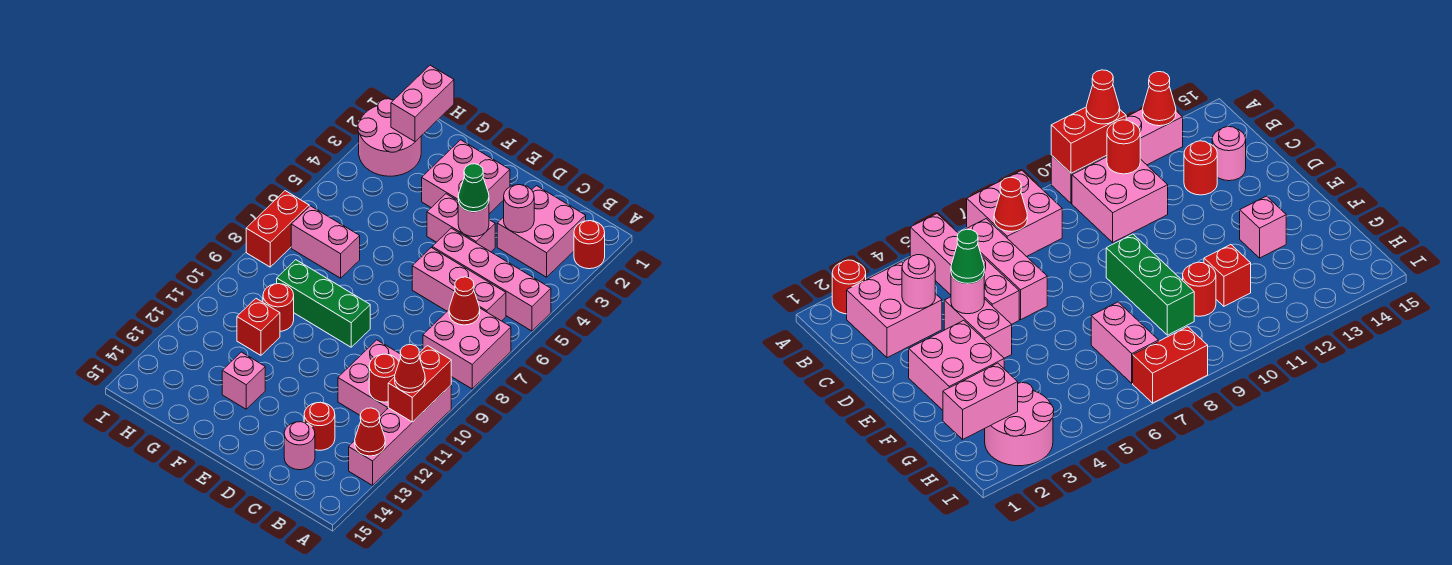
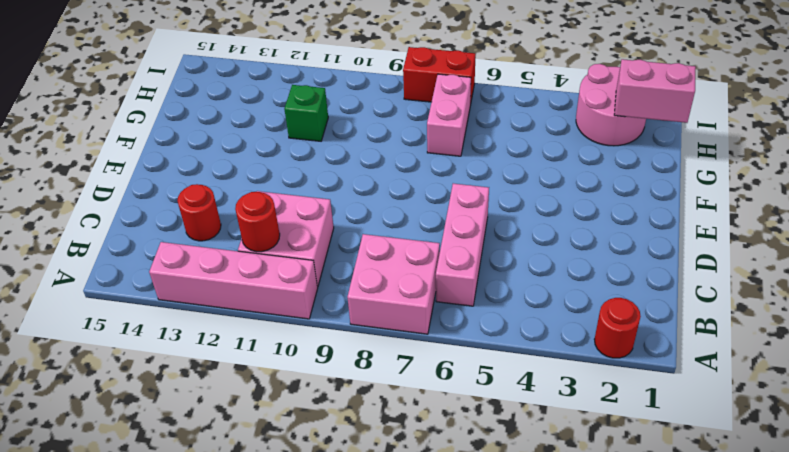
green 1x1 brick [284,85,328,141] -> red 1x1 brick [237,299,280,355]
none -> pink 1x4 brick [432,228,551,331]
none -> pink 2x2 brick [497,186,586,277]
none -> pink 1x1 round brick [284,422,315,470]

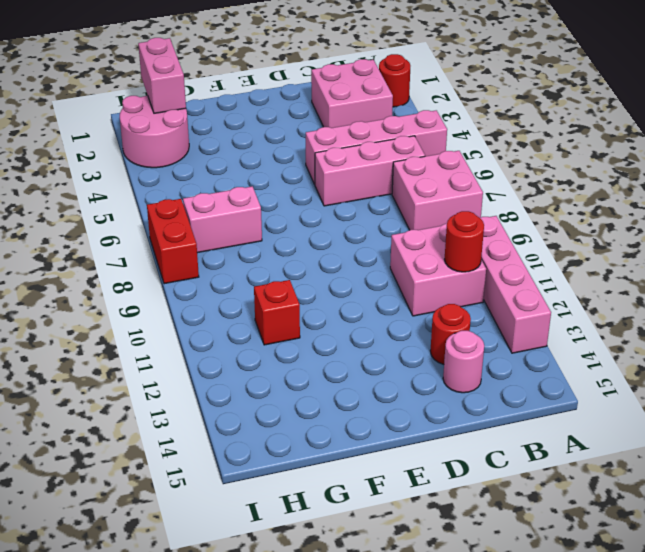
none -> pink 1x2 brick [427,194,495,252]
none -> pink 2x2 brick [422,140,510,214]
none -> green 1x3 brick [277,260,370,347]

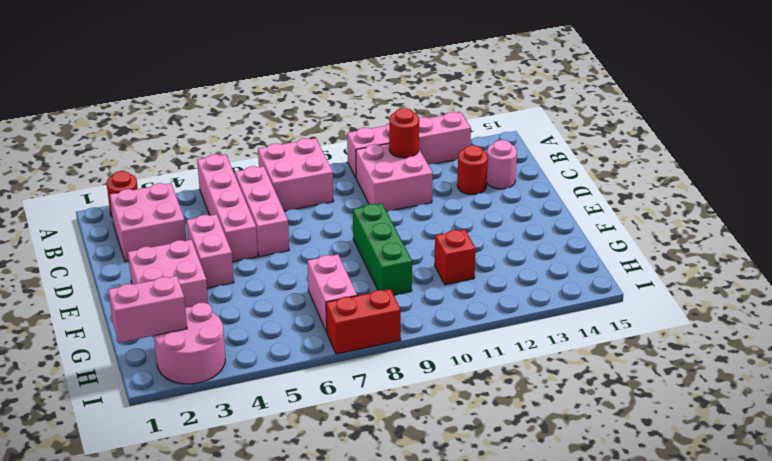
none -> pink 1x1 brick [222,352,265,409]
none -> red 1x1 round brick [263,284,294,331]
none -> red 1x2 brick [388,346,451,422]

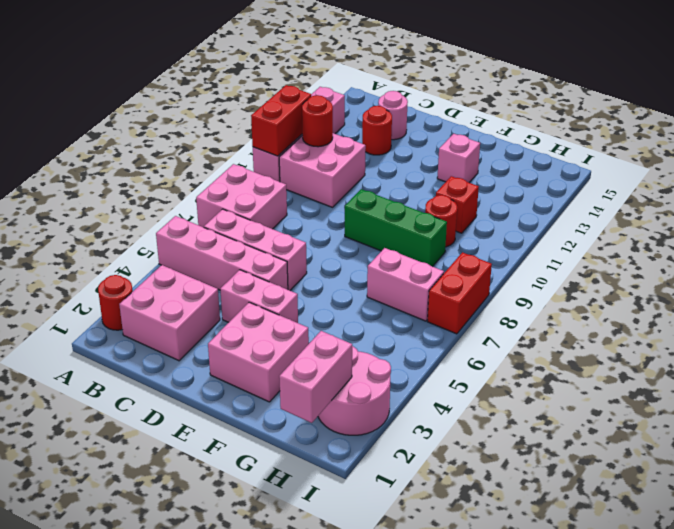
none -> red 1x1 cone [355,408,385,456]
none -> red 1x1 cone [449,277,480,325]
none -> pink 1x1 round brick [504,185,534,233]

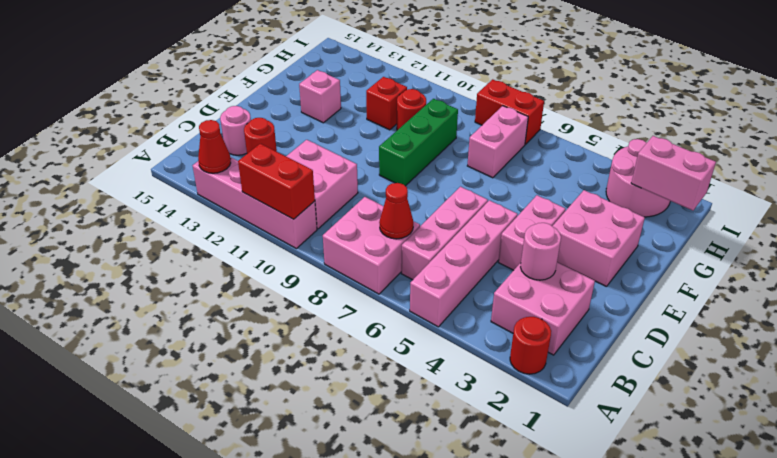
none -> red 1x1 round brick [369,354,399,402]
none -> pink 1x1 round brick [458,201,489,237]
none -> red 1x1 cone [395,345,425,393]

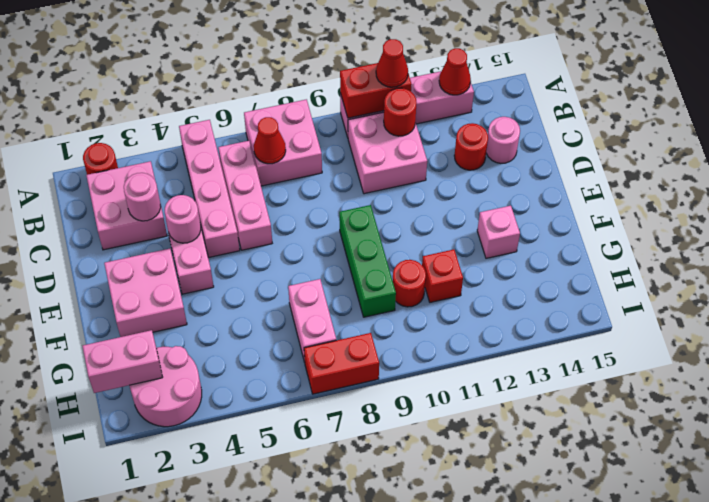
none -> green 1x1 cone [458,164,489,212]

